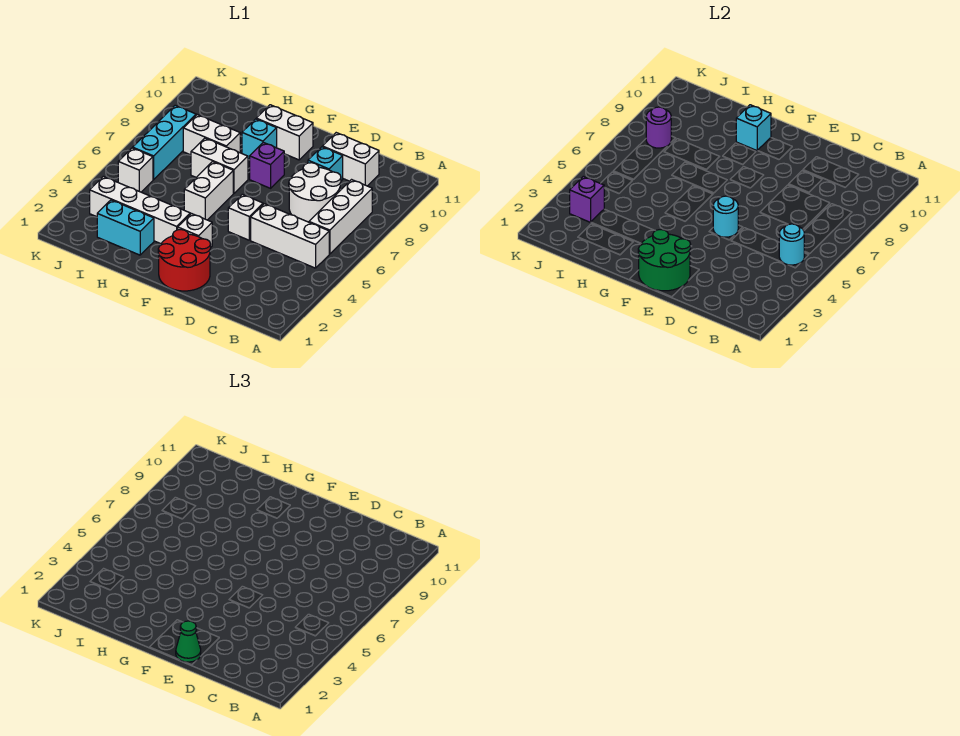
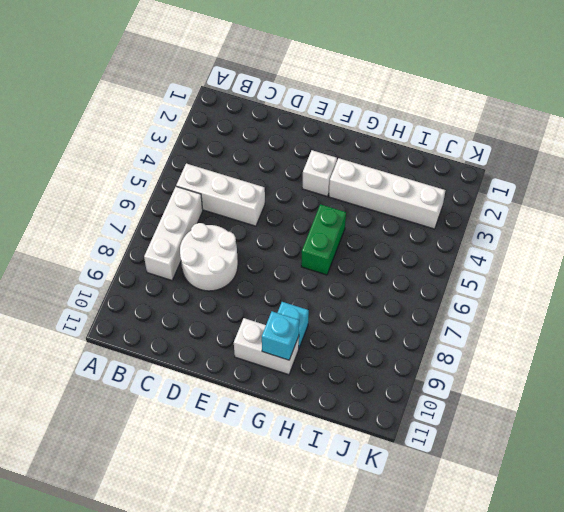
green 1x2 brick [301,204,346,275] -> white 1x2 brick [184,162,233,220]
none -> white 1x2 brick [322,133,379,186]
none -> cyan 1x1 brick [308,147,343,181]
none -> red 2x2 round brick [158,230,211,291]

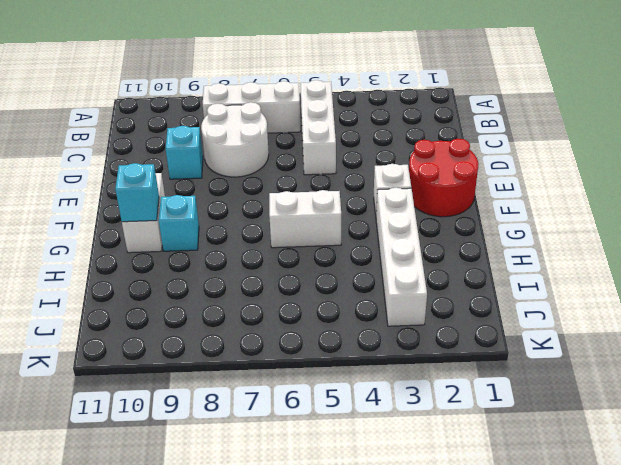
none -> white 1x2 brick [322,133,379,186]
none -> white 1x1 brick [228,194,263,240]
none -> purple 1x1 brick [250,142,284,188]

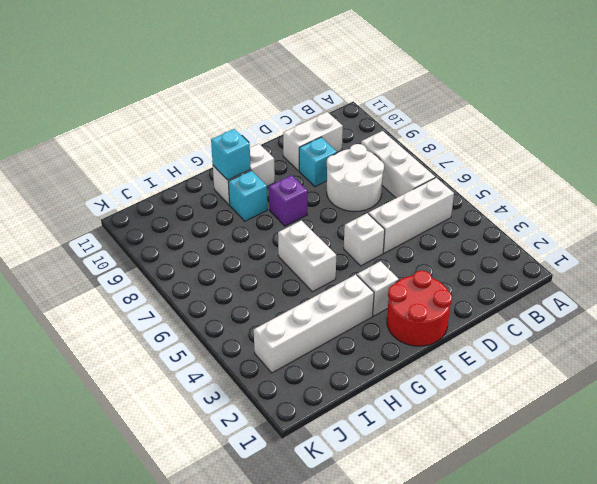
none -> white 1x2 brick [191,138,248,193]
none -> cyan 1x2 brick [97,200,154,255]
none -> white 1x2 brick [183,115,240,155]

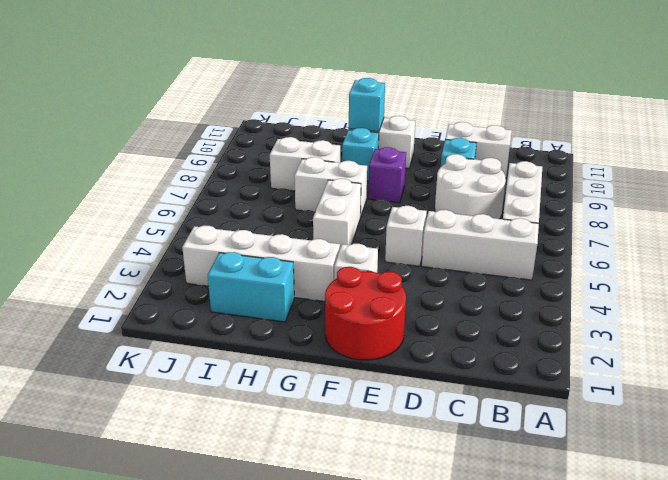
none -> white 1x1 brick [118,148,153,192]
none -> cyan 1x3 brick [133,105,196,180]
none -> cyan 1x1 round brick [779,224,805,265]

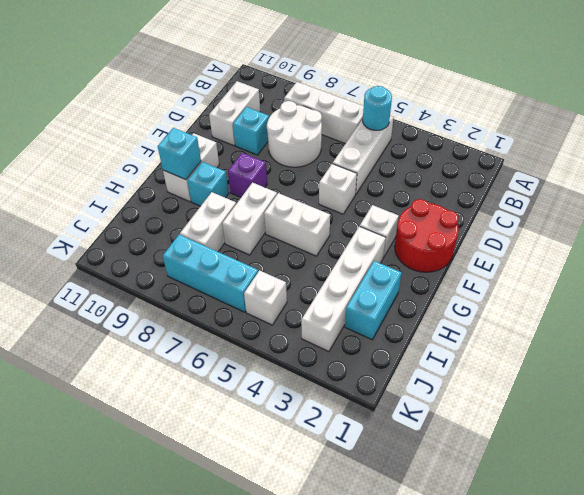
none -> green 2x2 round brick [638,230,691,291]
none -> cyan 1x1 round brick [713,196,738,237]
none -> purple 1x1 brick [570,176,604,222]

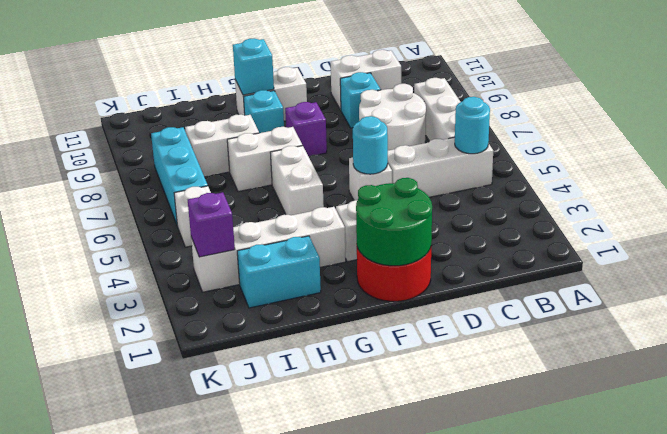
none -> purple 1x1 round brick [646,107,671,148]
none -> green 1x1 cone [176,621,201,662]

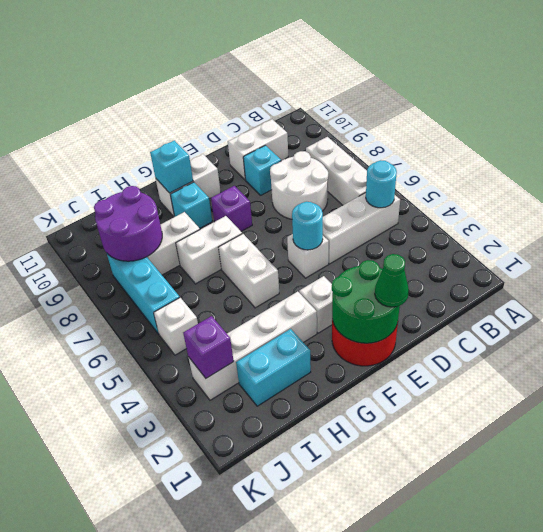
purple 2x2 round brick [94,186,162,261] -> purple 1x1 round brick [646,107,671,148]

